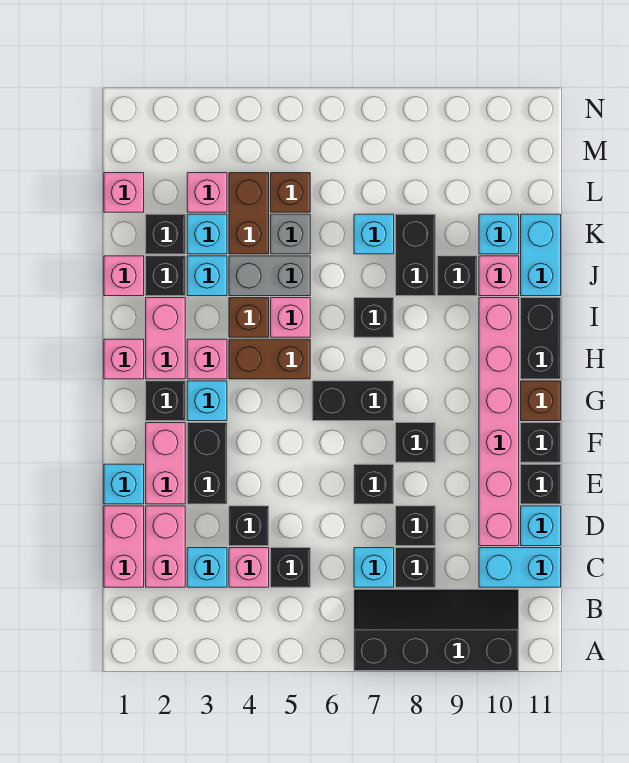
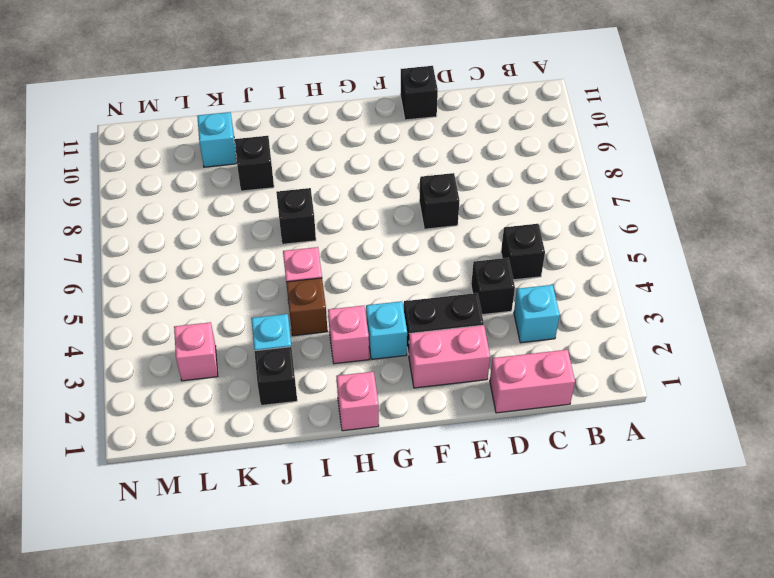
none -> black 2x4 slope [354,589,519,671]
none -> pink 1x2 brick [146,506,185,587]
none -> pink 1x1 brick [229,548,269,587]
none -> cyan 1x1 brick [354,548,394,587]

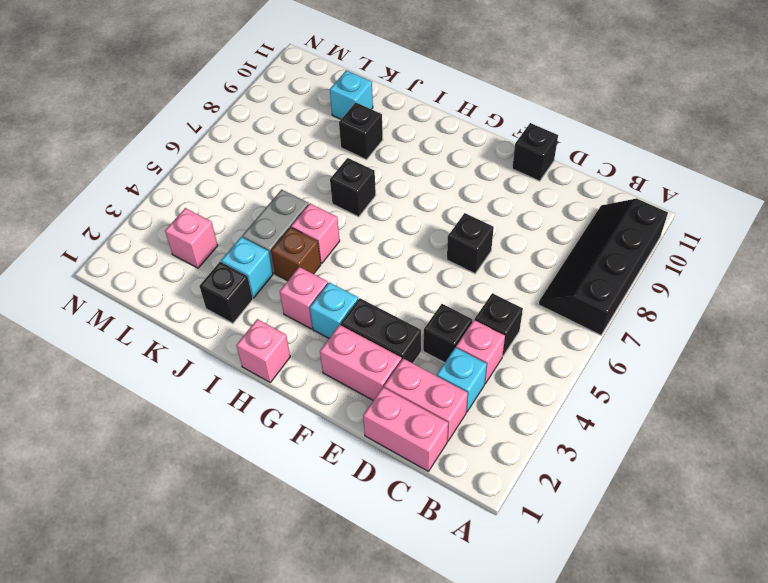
none -> cyan 1x1 brick [354,548,394,587]
none -> black 1x1 brick [396,548,435,587]
none -> cyan 1x2 brick [479,548,561,587]
none -> black 1x1 brick [396,506,435,546]

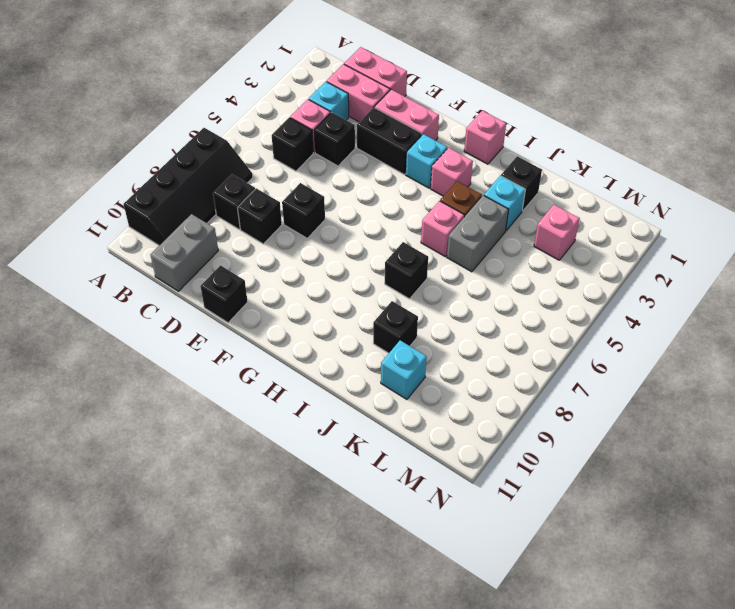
grey 1x2 brick [150,214,218,291] -> cyan 1x2 brick [479,548,561,587]
none -> cyan 1x1 brick [354,548,394,587]
none -> pink 1x6 brick [479,298,519,546]
none -> cyan 1x1 brick [521,506,561,546]
none -> cyan 1x1 brick [104,464,144,504]

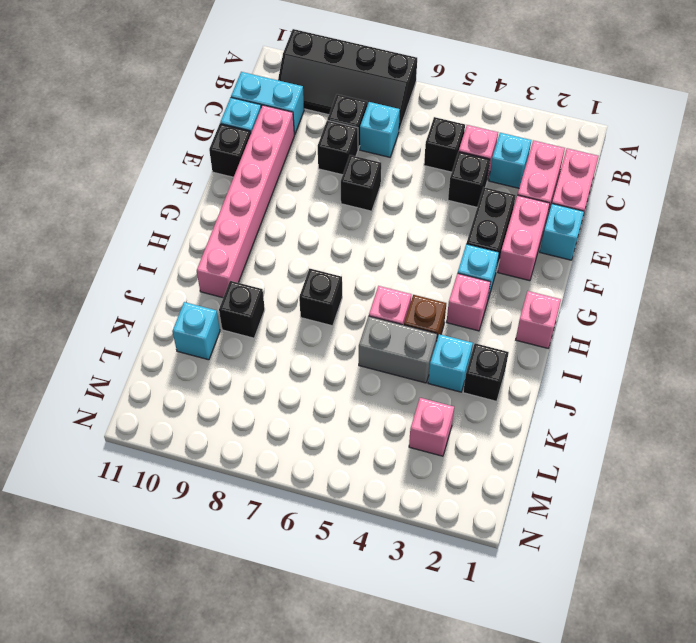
none -> black 1x1 brick [396,423,435,462]
none -> black 1x1 brick [521,423,561,462]
none -> black 1x1 brick [146,381,185,421]
none -> black 1x2 brick [312,381,394,421]

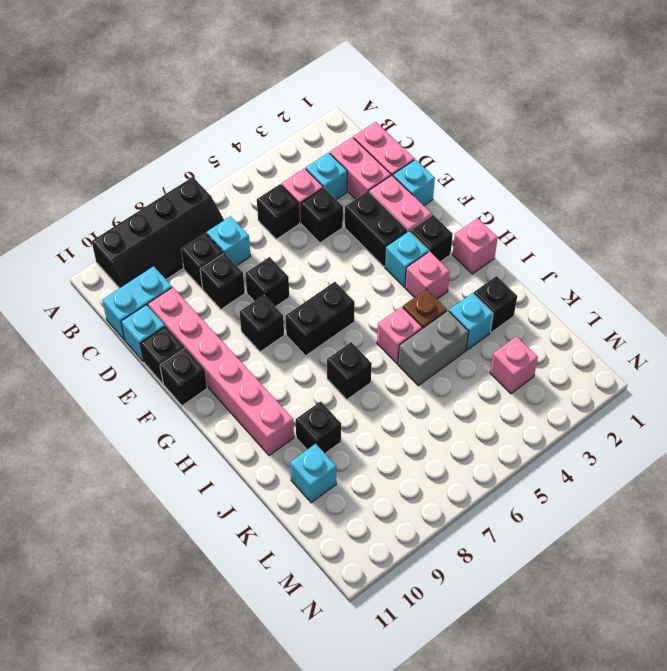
none -> brown 1x1 brick [521,381,561,421]
none -> pink 1x2 brick [146,298,185,379]
none -> brown 1x2 brick [229,339,310,379]
none -> black 1x2 brick [521,298,561,379]

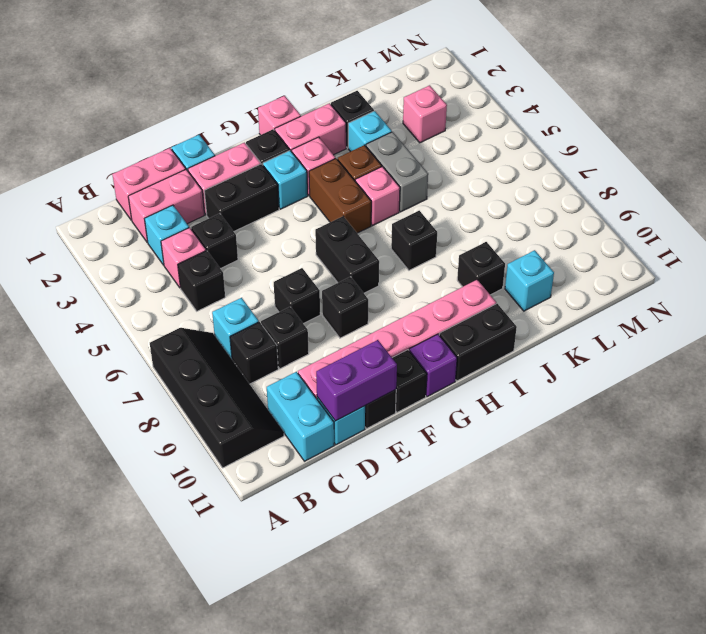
purple 1x2 brick [316,340,397,421] -> none
purple 1x1 brick [409,334,457,397] -> brown 1x1 brick [521,381,561,421]
none -> pink 1x1 brick [104,256,144,296]
none -> black 1x2 brick [396,214,435,296]
none -> pink 1x1 brick [479,256,519,296]
none -> cyan 1x2 brick [521,214,561,296]

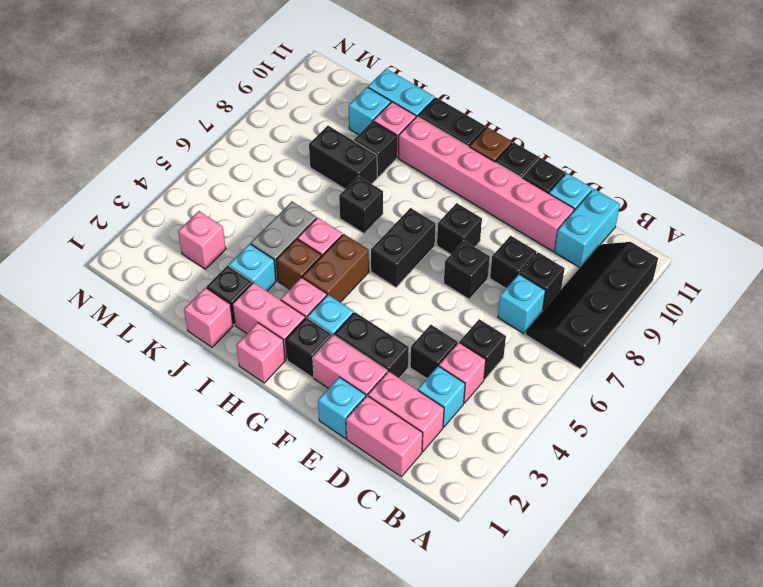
none -> black 1x1 brick [146,214,185,254]
none -> cyan 1x1 brick [187,214,227,254]
none -> brown 1x2 brick [229,173,269,254]
none -> grey 1x1 brick [271,214,310,254]

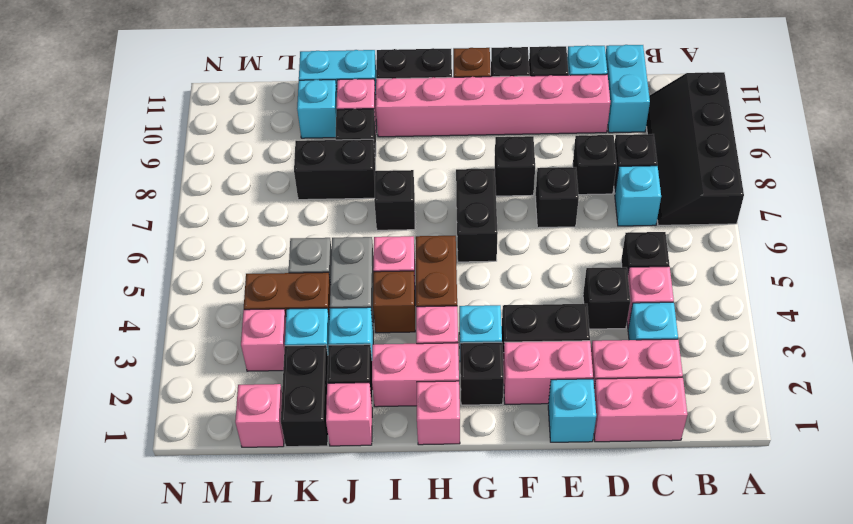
black 1x2 brick [281,345,328,447] -> black 1x1 brick [146,214,185,254]
none -> cyan 1x1 brick [354,214,394,254]
none -> brown 1x1 brick [271,173,310,212]

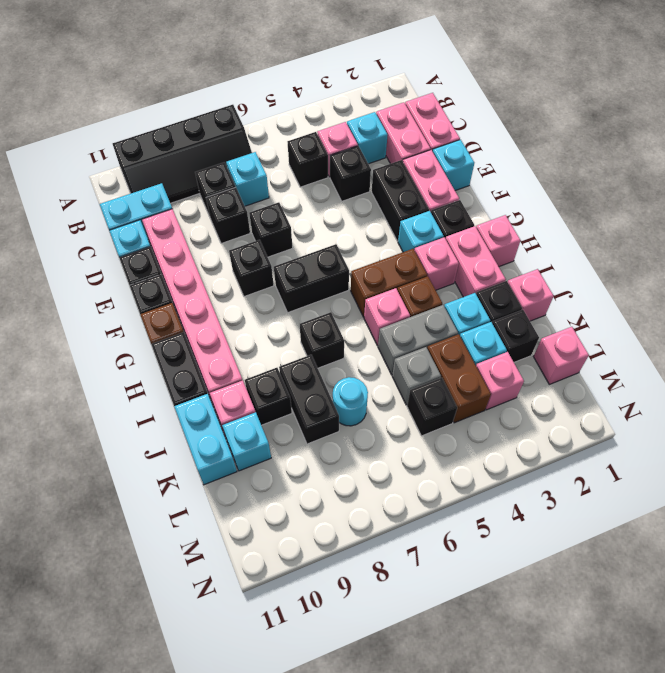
cyan 1x1 round brick [333,377,368,426] -> cyan 1x1 brick [354,214,394,254]
black 1x1 brick [407,378,457,436] -> brown 1x1 brick [271,173,310,212]

